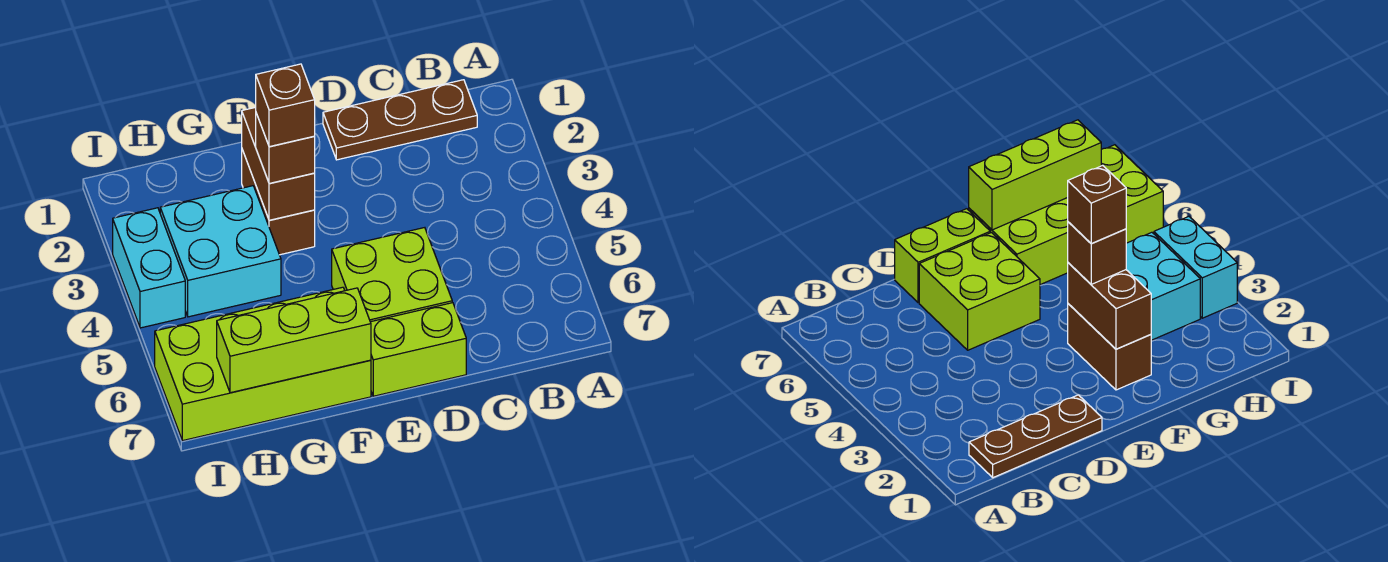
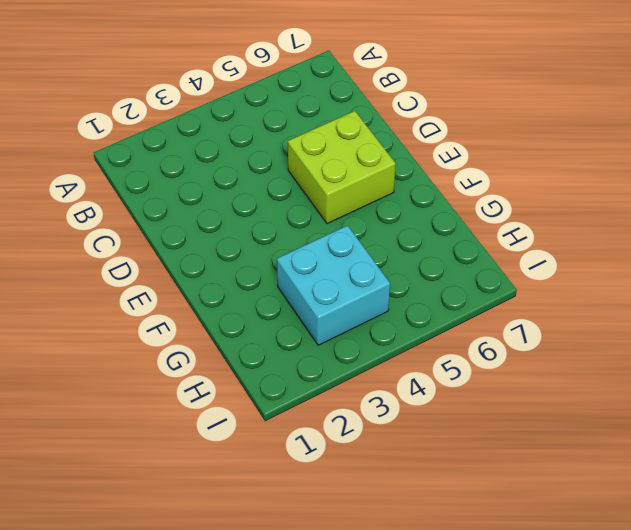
none -> brown 1x3 plate [323,80,477,160]
none -> lime 1x2 brick [371,303,466,396]

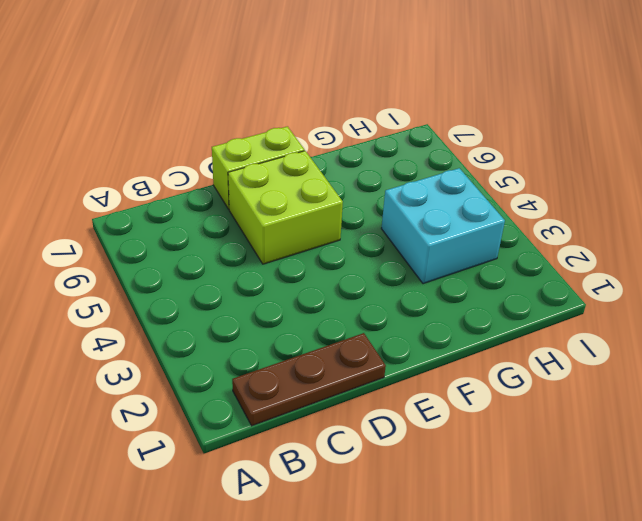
none -> brown 1x2 brick [242,150,315,255]
none -> lime 2x4 brick [155,287,371,441]

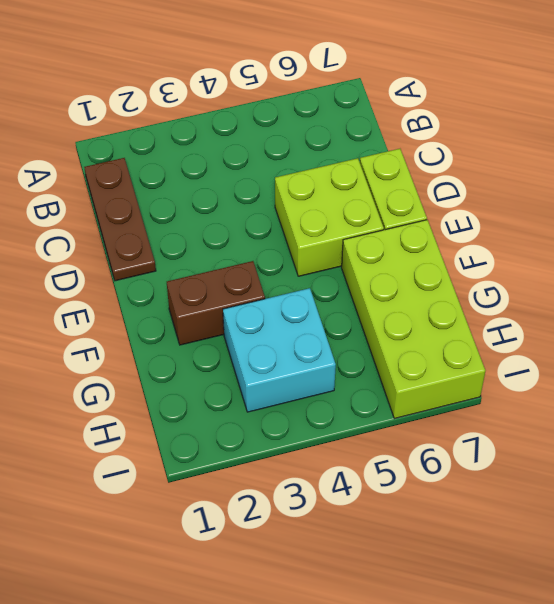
none -> cyan 1x2 brick [113,208,185,328]
none -> brown 1x2 brick [242,107,315,220]

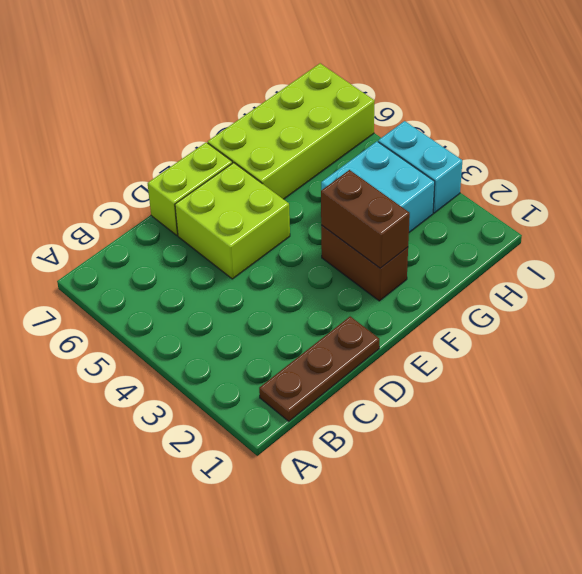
none -> lime 1x3 brick [217,288,371,393]
none -> brown 1x1 brick [256,113,315,183]

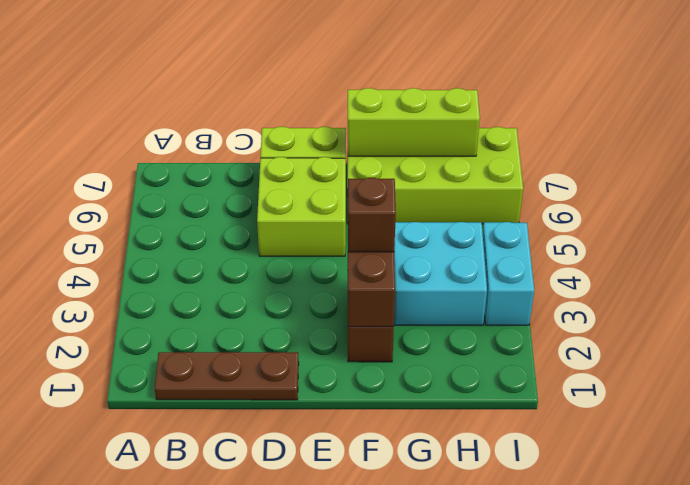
none -> brown 1x1 brick [256,64,315,147]

